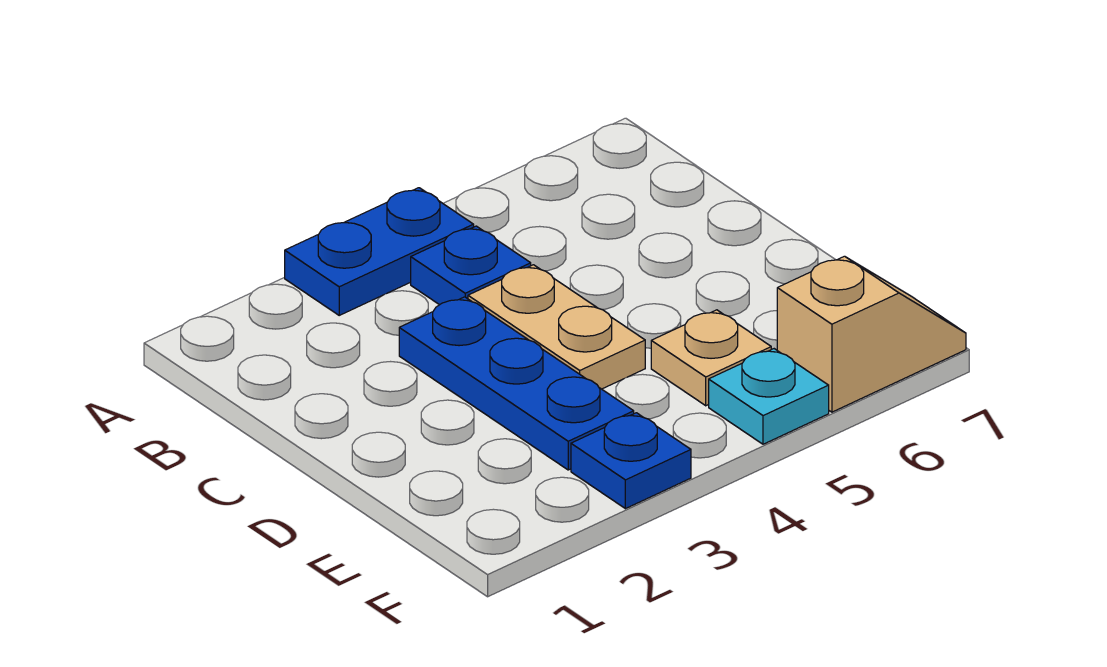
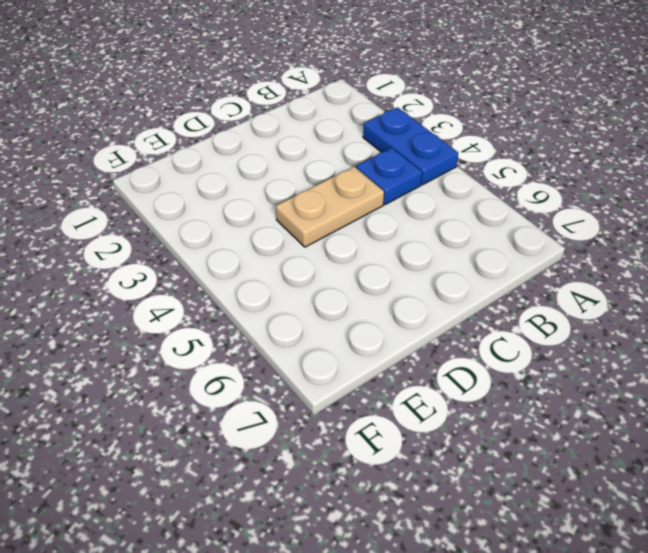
none -> blue 1x3 plate [399,297,634,470]
none -> tan 1x1 plate [651,310,771,406]

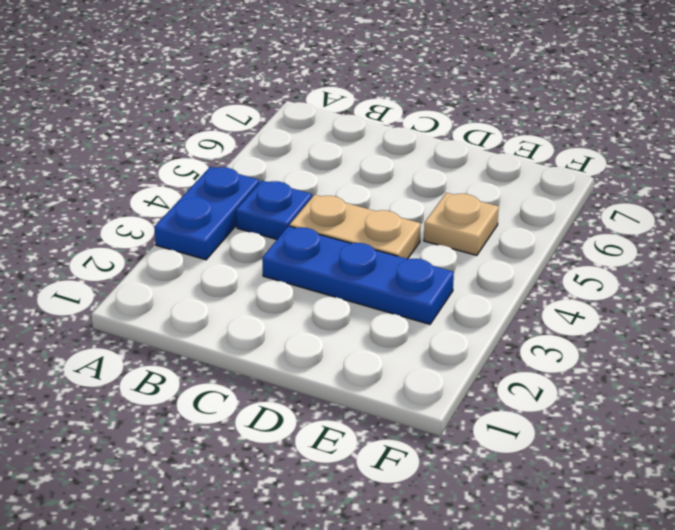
none -> blue 1x1 plate [571,413,691,509]
none -> cyan 1x1 plate [709,349,829,444]

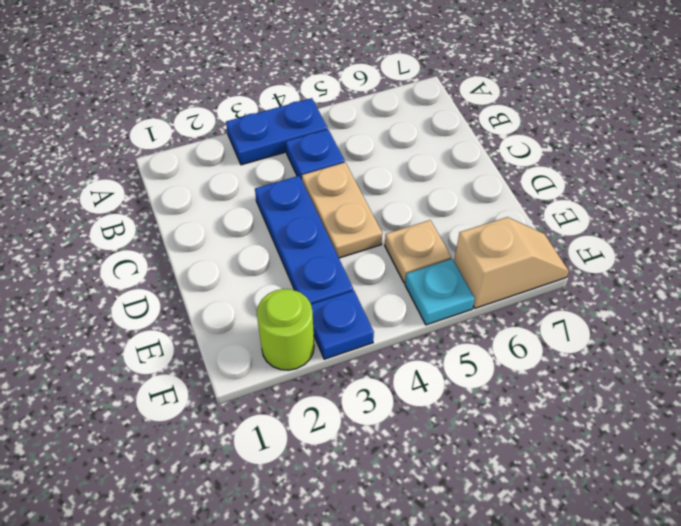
lime 1x1 round brick [257,289,314,370] -> none

